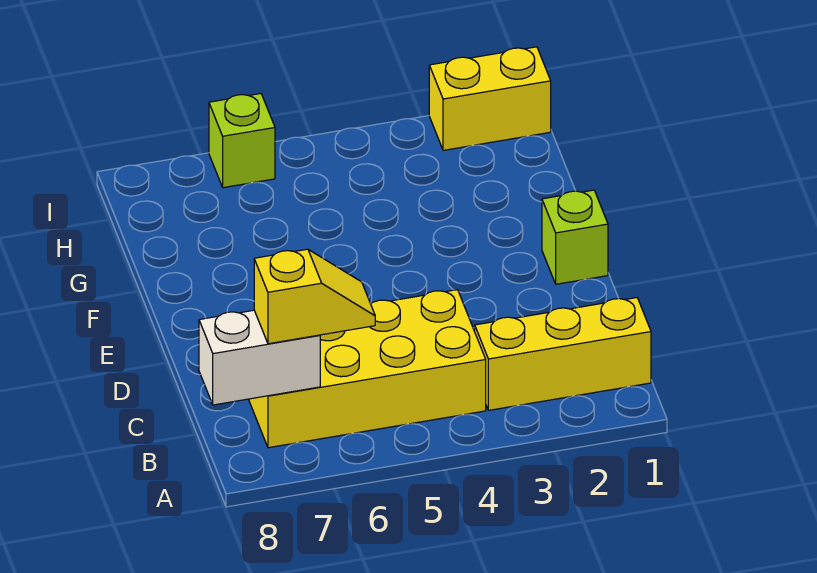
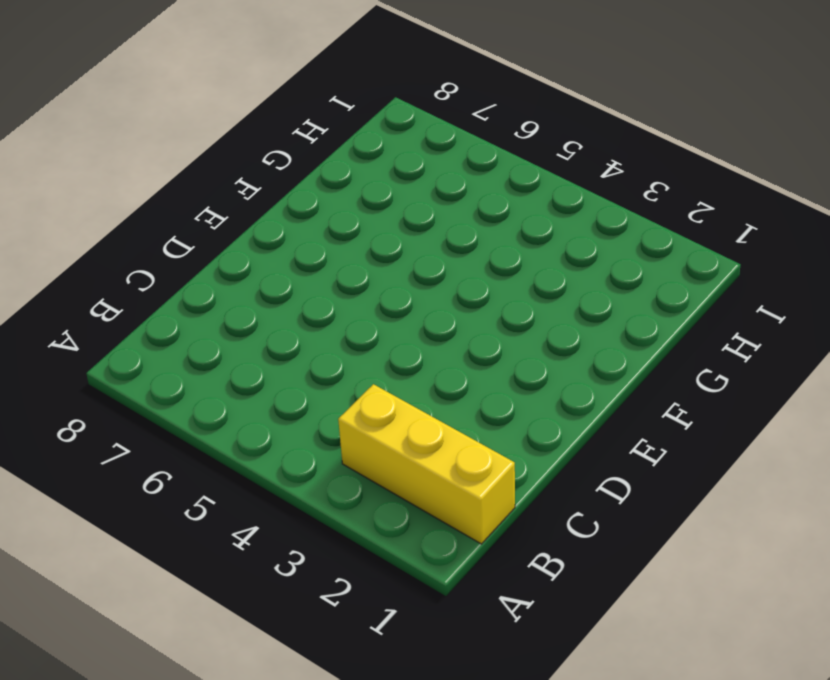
none -> yellow 2x4 brick [249,290,486,448]
none -> lime 1x1 brick [542,190,608,284]

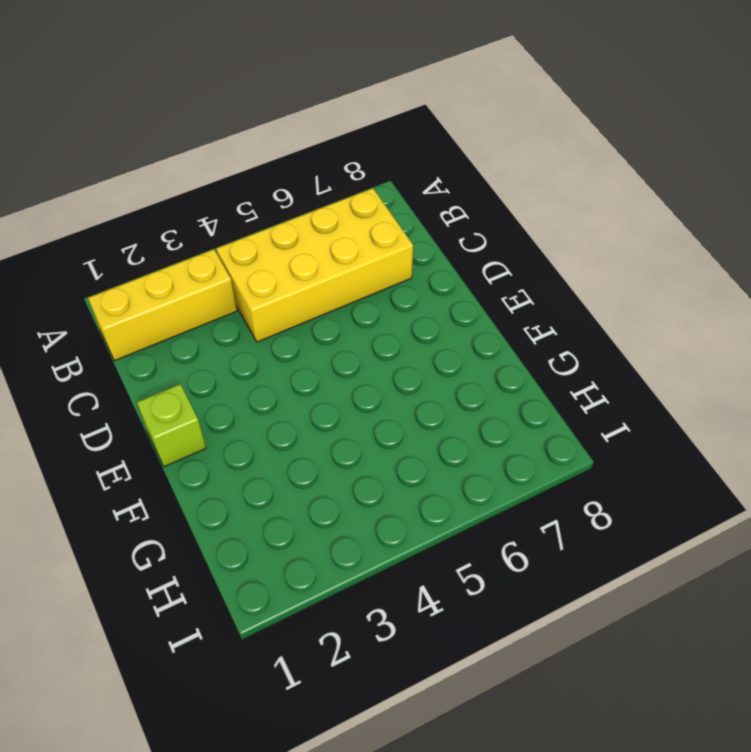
none -> yellow 1x2 brick [429,47,551,150]
none -> lime 1x1 brick [209,94,275,188]

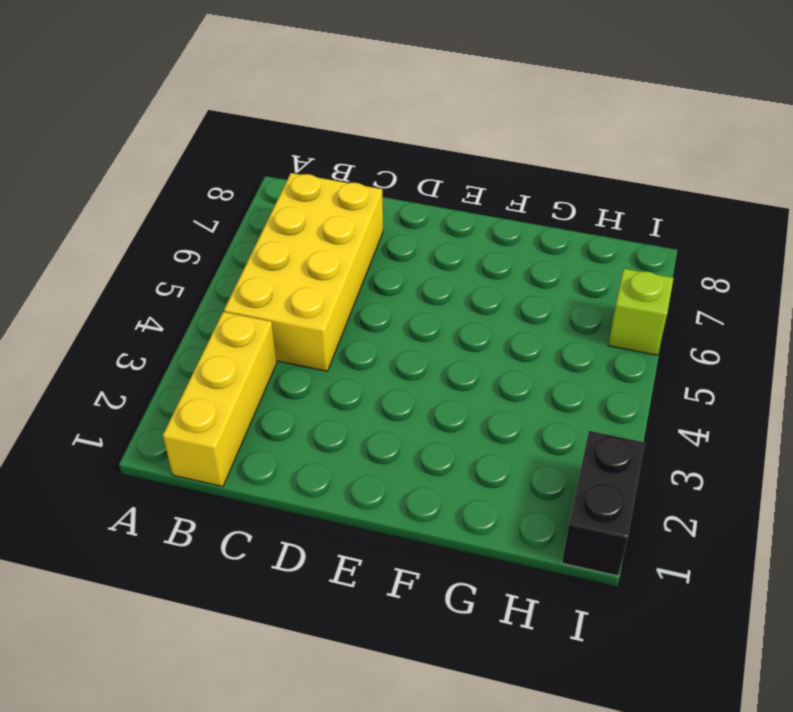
black 1x2 brick [562,431,645,576] -> yellow 1x2 brick [429,47,551,150]
none -> lime 1x1 brick [542,190,608,284]
none -> white 1x2 brick [199,310,320,405]

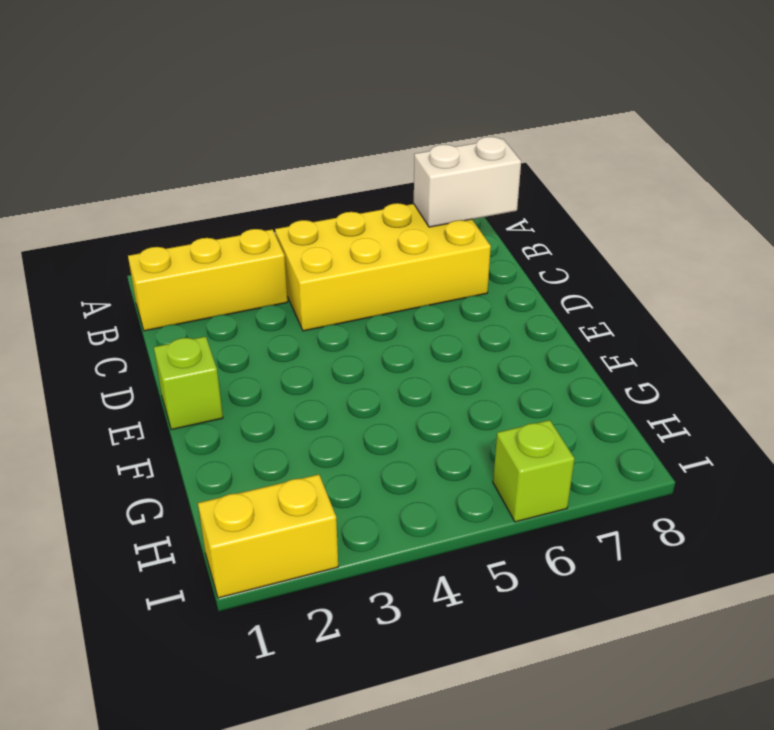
none -> yellow 1x2 slope [254,249,375,344]

